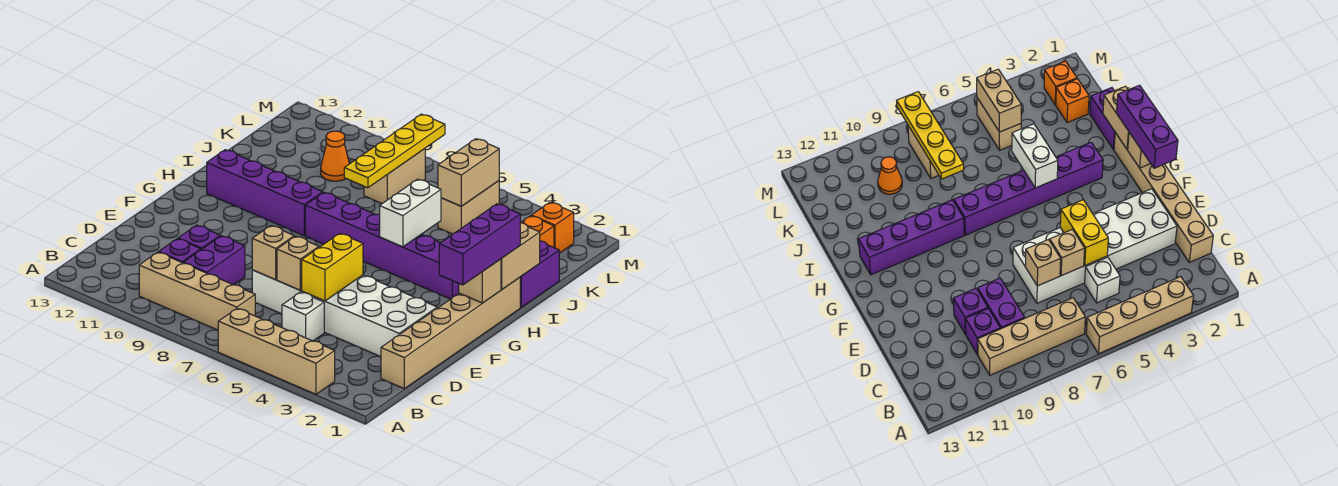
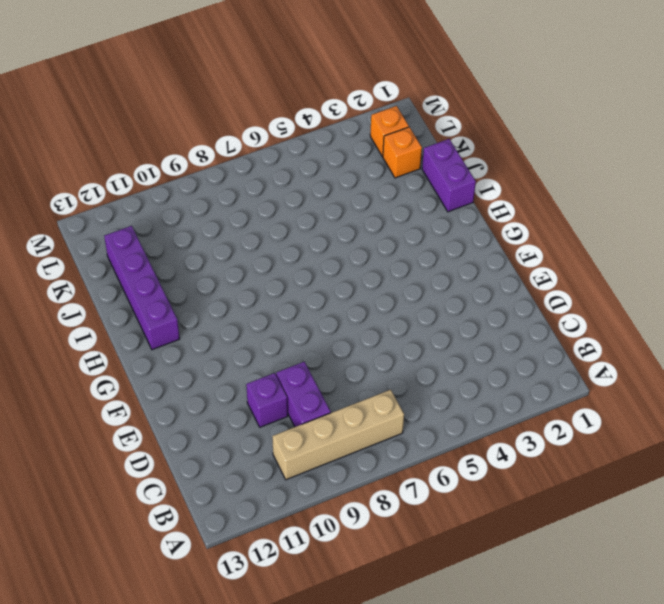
purple 1x4 brick [104,226,180,350] -> purple 1x4 brick turned to [207,150,323,236]
none -> tan 1x4 brick [218,309,335,394]
none -> tan 1x6 brick [381,277,520,389]
none -> white 1x1 brick [282,292,324,341]

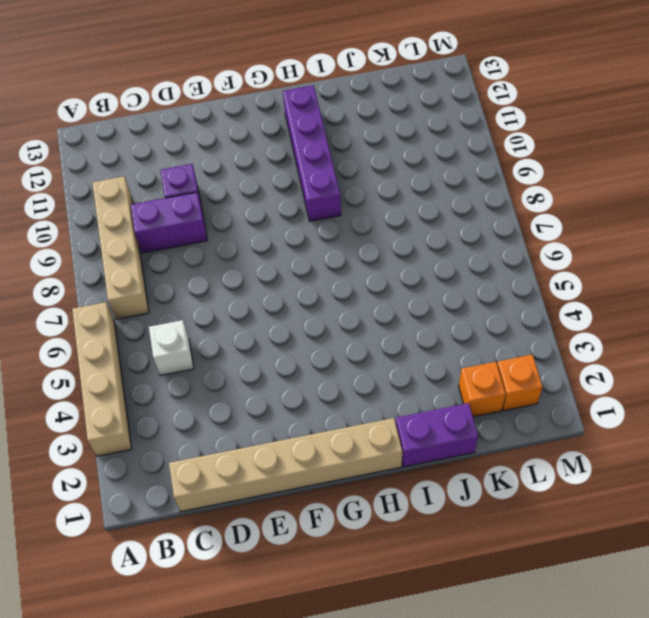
none -> purple 1x1 brick [159,239,201,263]
none -> white 2x6 brick [252,270,437,357]
none -> purple 1x6 brick [305,192,459,299]

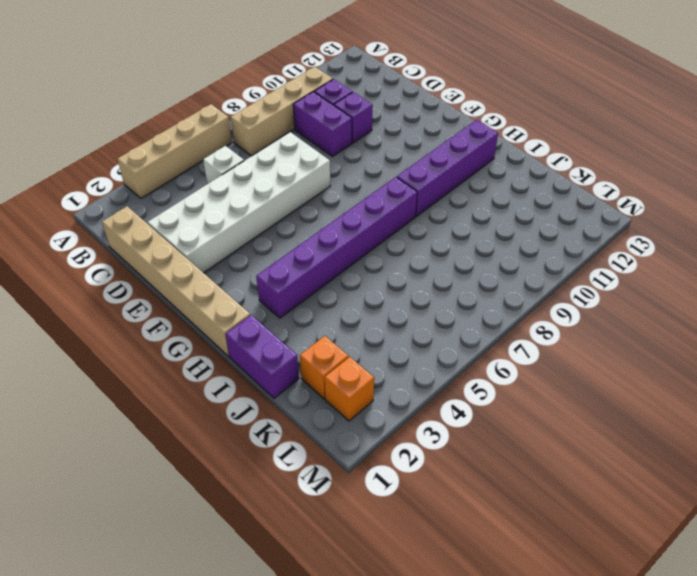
none -> tan 1x2 brick [438,181,499,234]
none -> tan 1x2 brick [364,149,425,204]
none -> orange 1x1 cone [321,131,349,181]

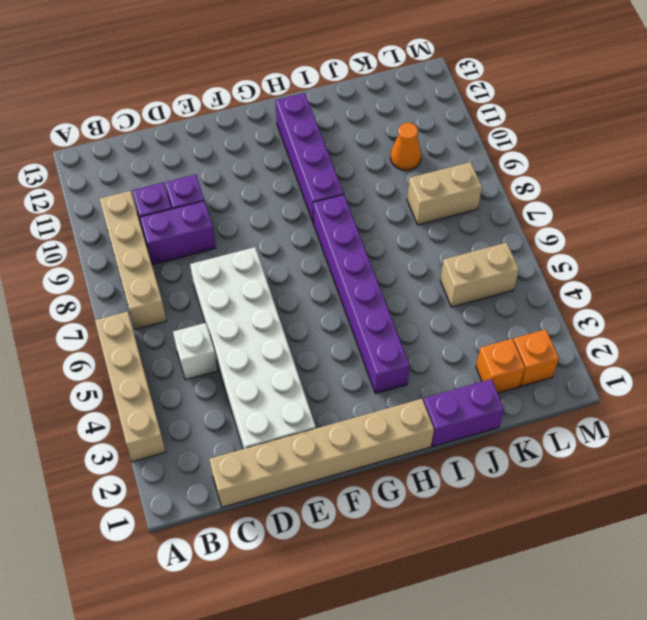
none -> yellow 1x2 brick [302,233,363,301]
none -> tan 1x1 brick [277,236,319,290]
none -> tan 1x1 brick [252,226,294,280]

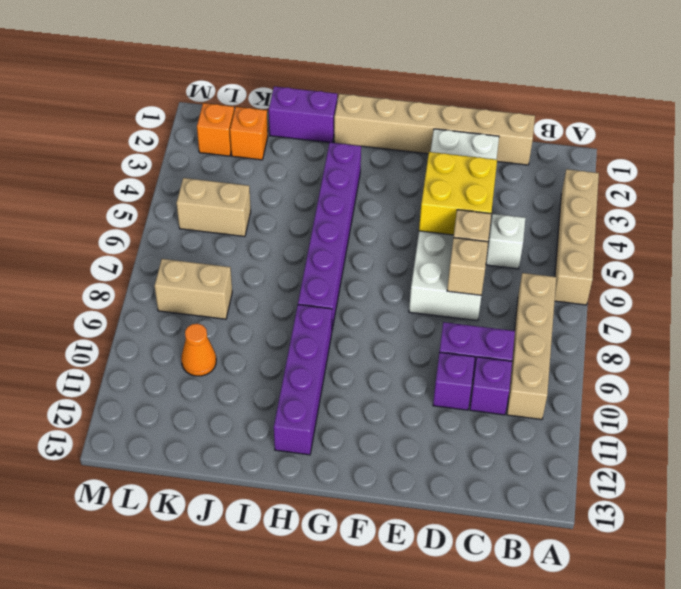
yellow 2x2 brick [419,152,497,235] -> yellow 1x2 brick [302,233,363,301]
none -> tan 1x1 brick [459,259,501,303]
none -> tan 1x2 brick [501,223,540,289]
none -> white 1x2 brick [380,179,441,247]

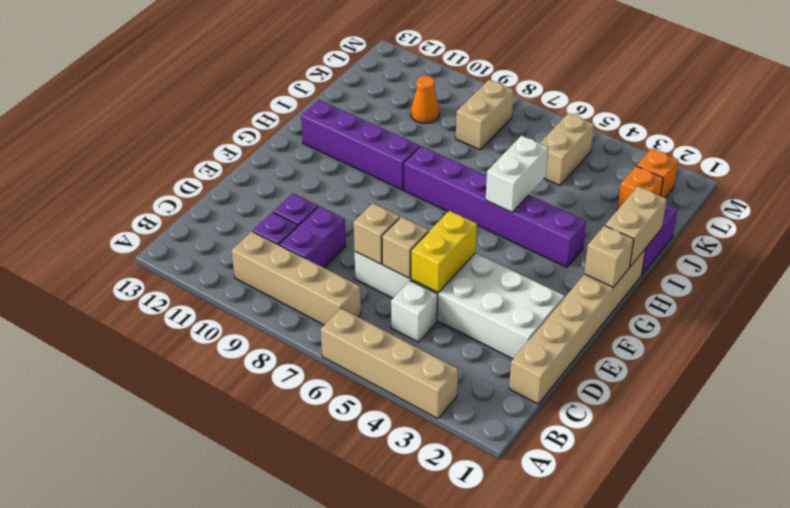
none -> yellow 1x4 plate [344,114,445,188]
none -> tan 1x2 brick [438,139,499,206]
none -> purple 1x3 brick [439,204,520,285]

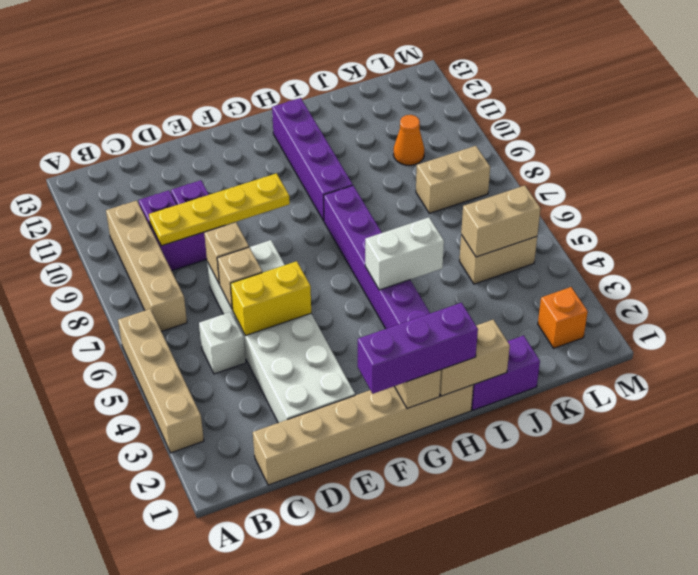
yellow 1x4 plate [149,173,290,246] -> yellow 1x4 plate moved to [344,114,445,188]
none -> orange 1x1 brick [521,216,554,248]

